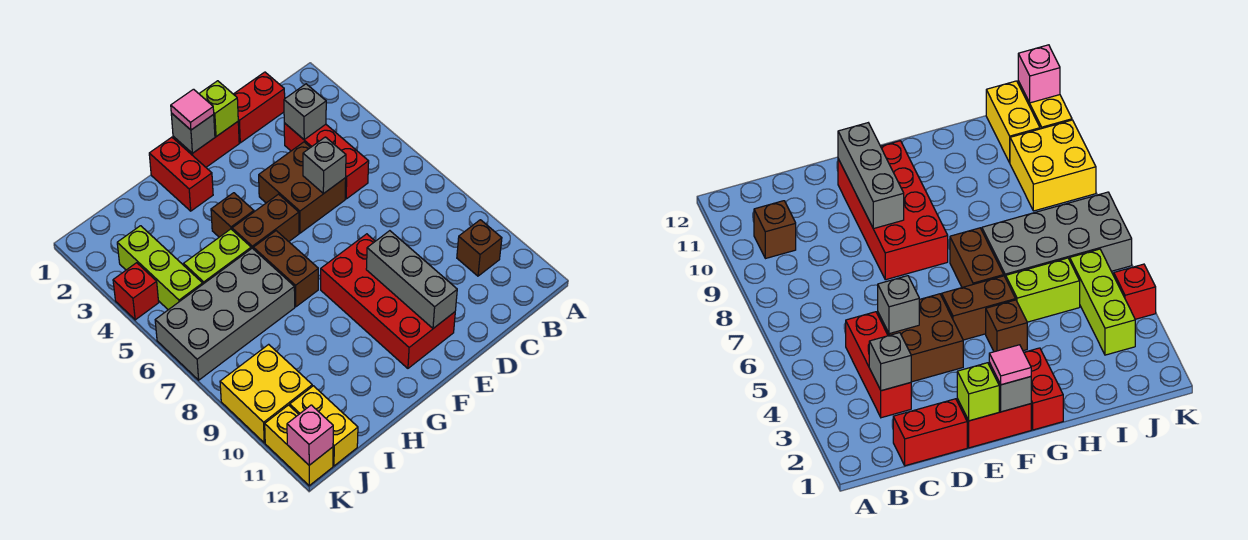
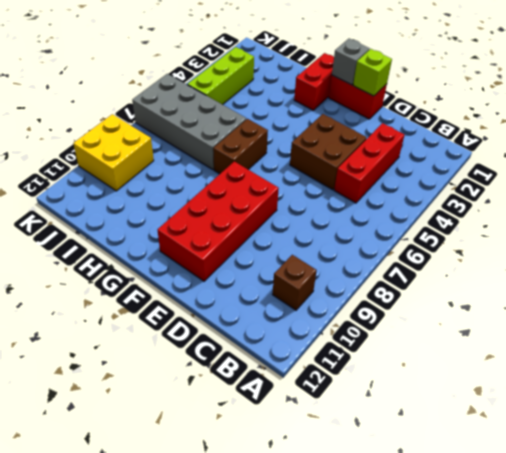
none -> red 1x2 brick [234,72,285,143]
none -> brown 1x2 brick [232,194,299,249]
none -> brown 1x1 brick [211,193,254,237]

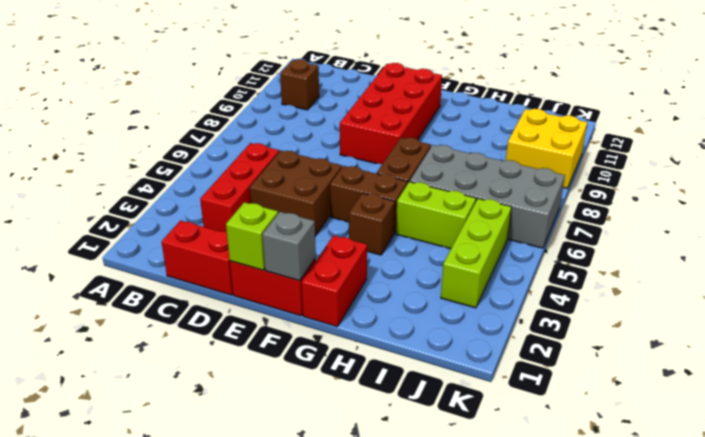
none -> yellow 1x2 brick [290,386,358,466]
none -> red 1x1 brick [113,263,159,320]
none -> yellow 1x2 brick [265,405,333,486]

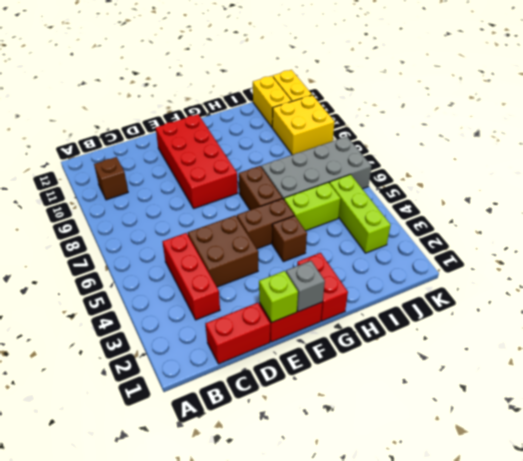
none -> red 1x1 brick [113,263,159,320]
none -> grey 1x1 brick [284,84,326,139]
none -> grey 1x1 brick [303,137,346,194]

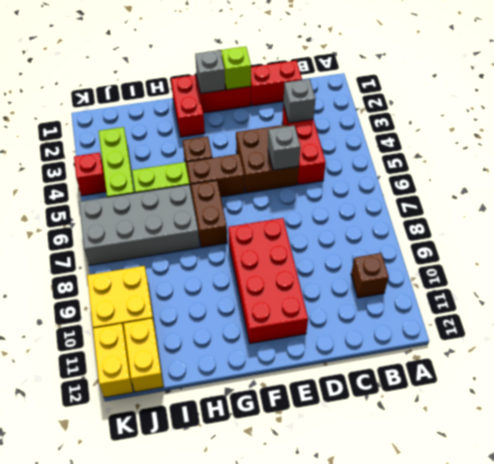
none -> grey 1x3 brick [366,231,457,328]
none -> pink 1x1 brick [287,405,333,465]
none -> pink 1x1 tile [171,89,214,130]

